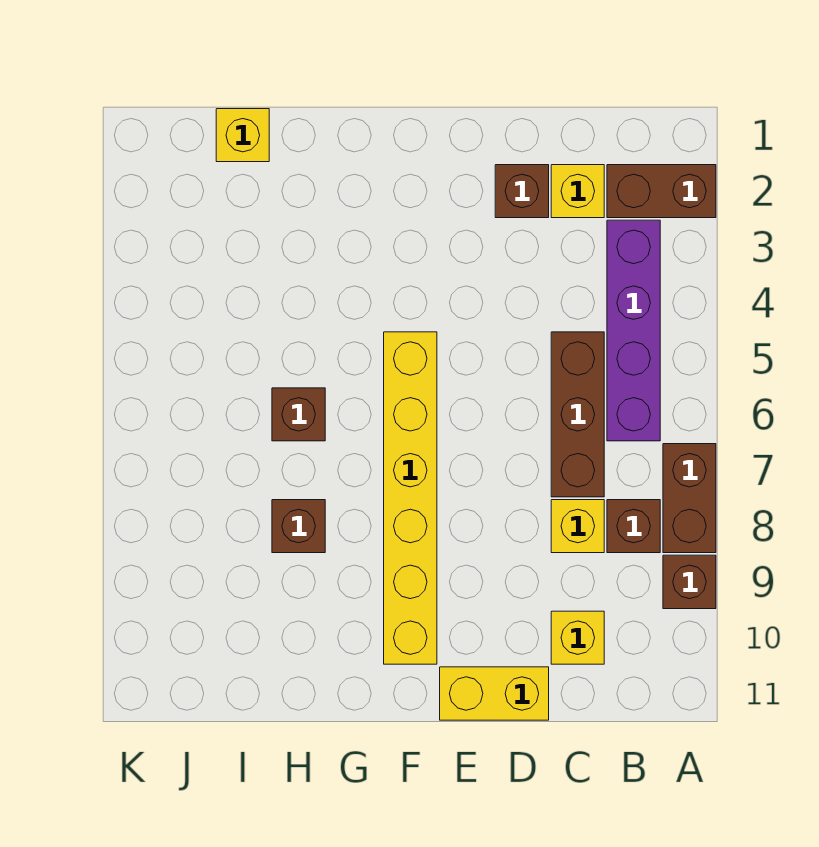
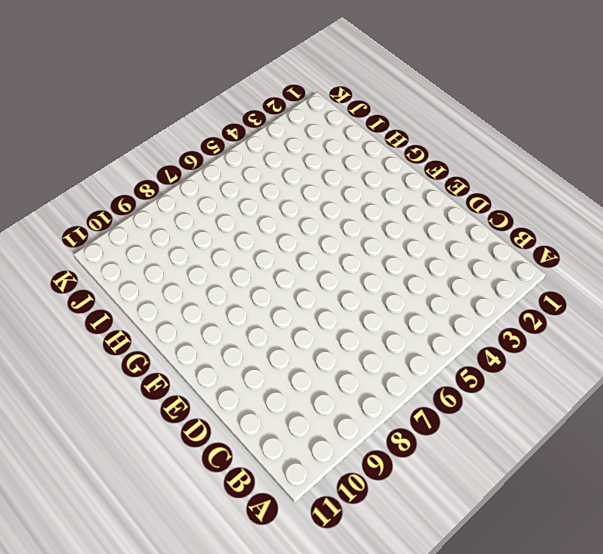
none -> brown 1x2 brick [607,165,716,218]
none -> brown 1x2 brick [663,444,716,553]
none -> brown 1x1 brick [663,555,716,609]

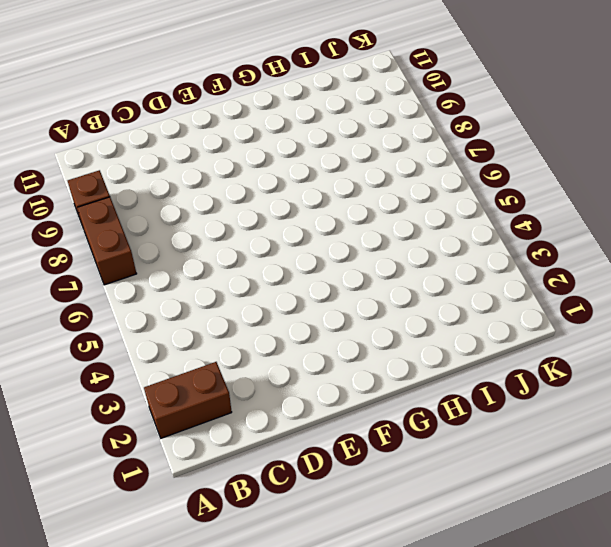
none -> purple 1x4 brick [607,220,660,441]
none -> brown 1x1 brick [607,500,660,553]
none -> yellow 1x1 brick [551,165,604,218]

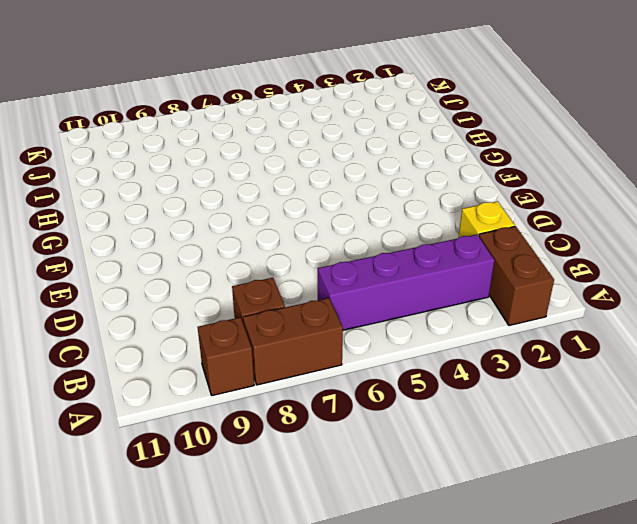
none -> brown 1x3 brick [551,332,604,497]
none -> yellow 1x1 brick [551,500,604,553]
none -> yellow 1x1 brick [551,611,604,664]

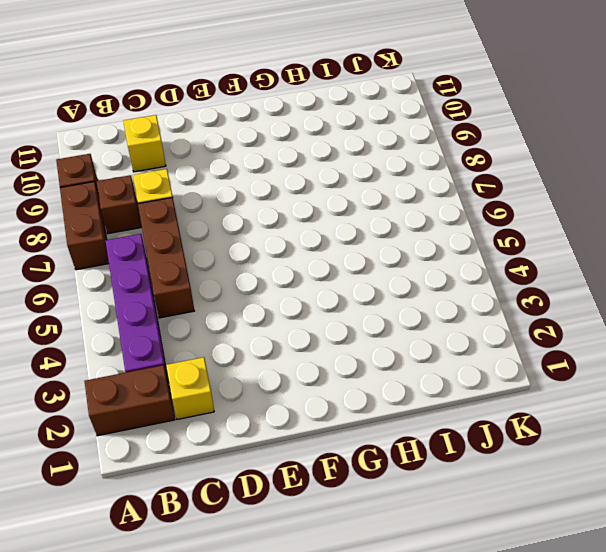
none -> brown 1x1 brick [495,165,549,218]
none -> yellow 1x2 brick [440,667,549,720]
none -> yellow 1x6 brick [384,332,437,664]

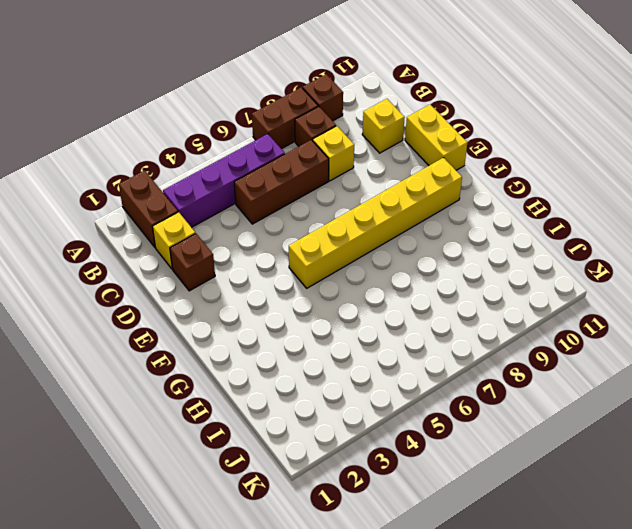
none -> brown 1x1 brick [272,388,325,441]
none -> brown 1x1 brick [272,500,325,553]
none -> yellow 1x1 brick [216,109,269,162]

